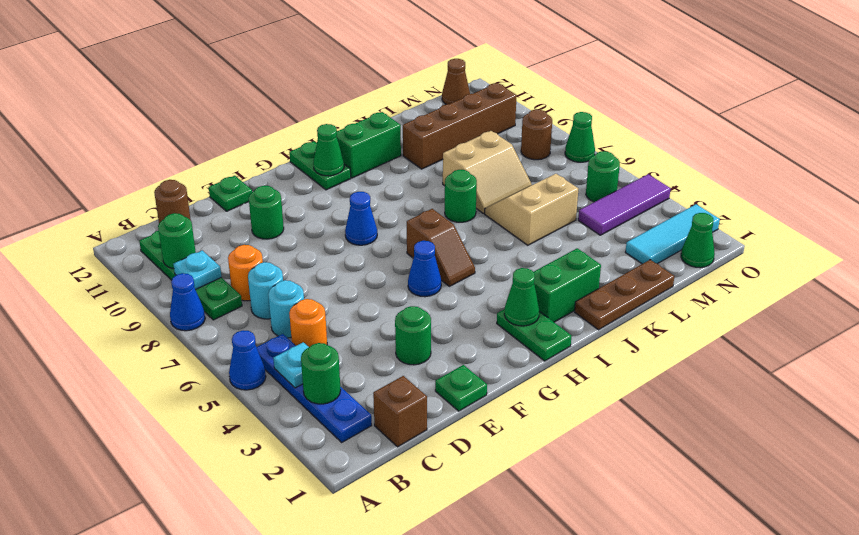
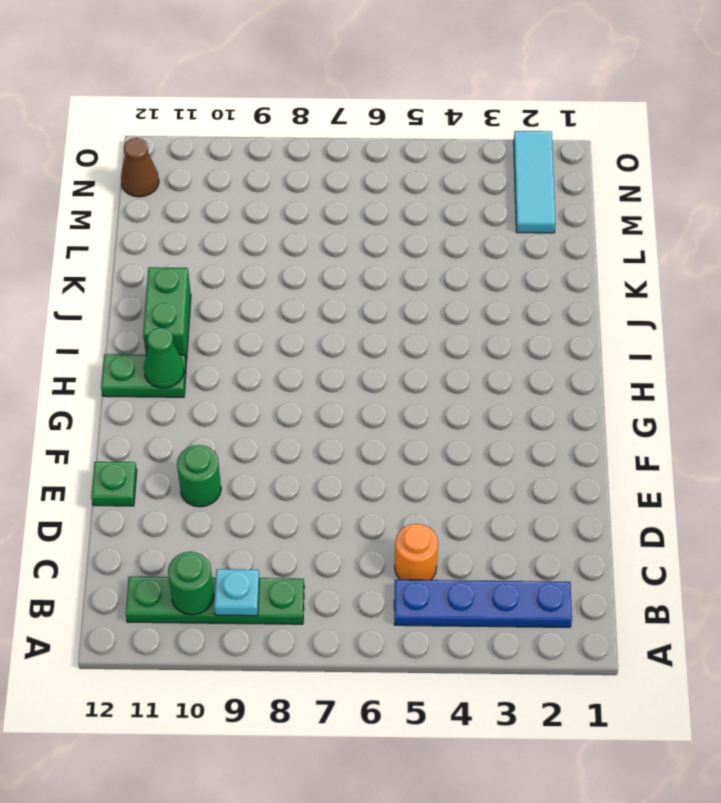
none -> blue 1x1 cone [229,330,266,390]
none -> blue 1x1 cone [170,273,205,331]
none -> brown 1x1 brick [373,376,427,447]
none -> cyan 1x1 round brick [268,280,304,338]

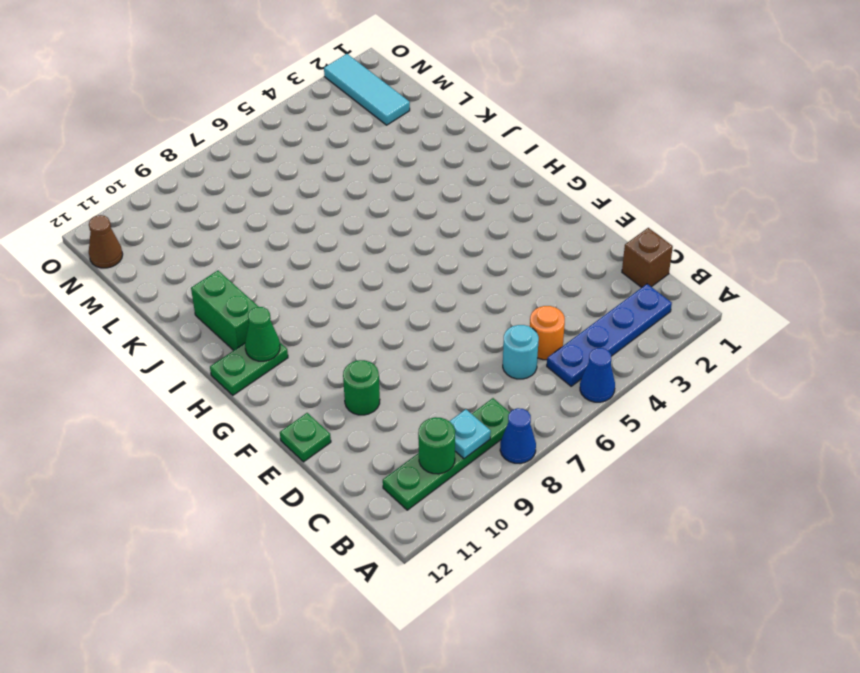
none -> cyan 1x1 round brick [248,262,283,319]
none -> orange 1x1 round brick [228,245,263,301]
none -> brown 1x1 round brick [154,180,191,223]
none -> green 1x1 plate [435,365,487,411]

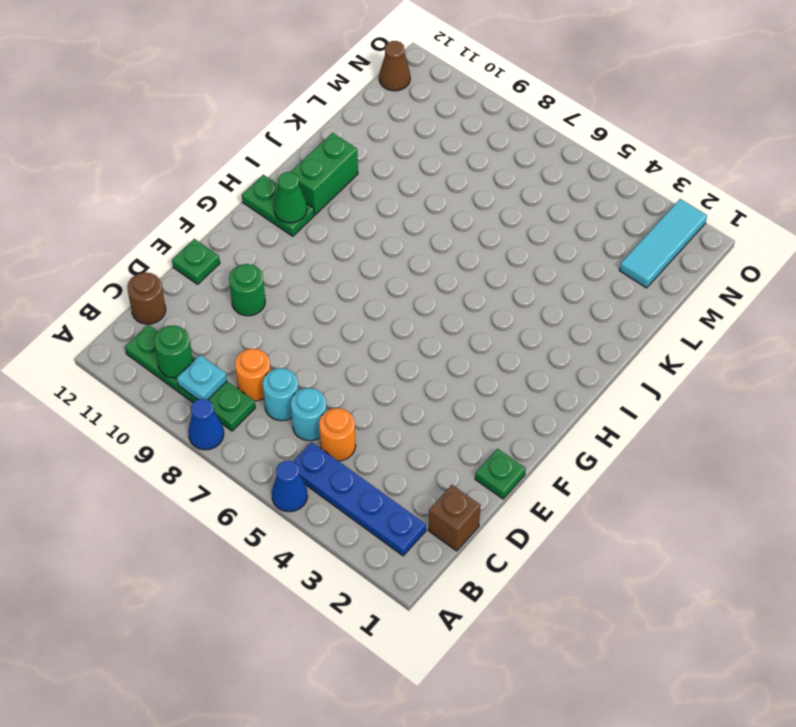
none -> green 1x1 round brick [395,306,431,365]
none -> blue 1x1 cone [408,241,441,297]
none -> blue 1x1 cone [345,192,377,245]
none -> green 1x2 plate [497,309,571,361]

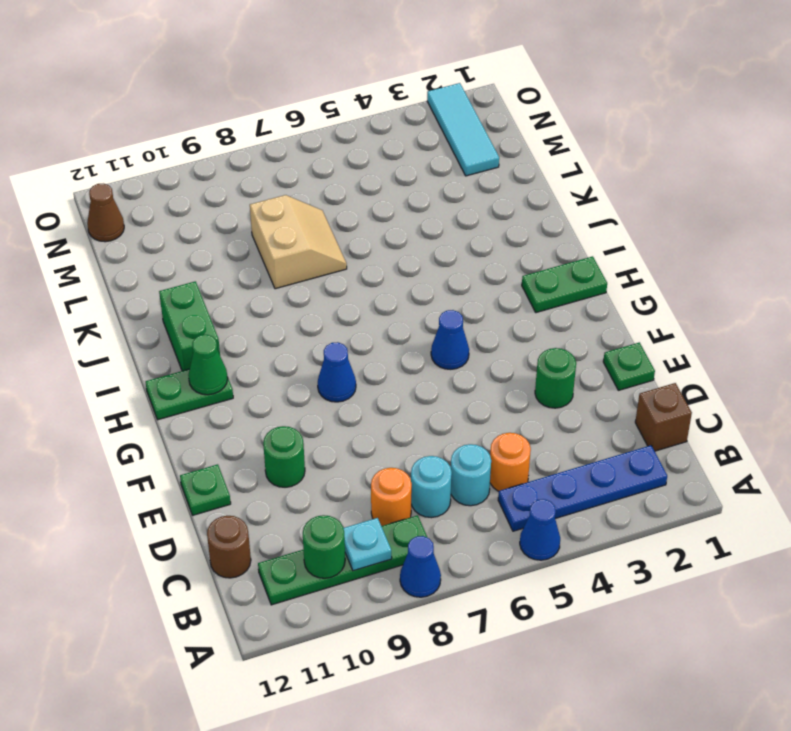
none -> brown 1x2 slope [407,209,475,286]
none -> green 1x2 brick [534,248,601,322]
none -> brown 1x3 plate [575,260,674,330]
none -> green 1x1 round brick [445,170,477,222]

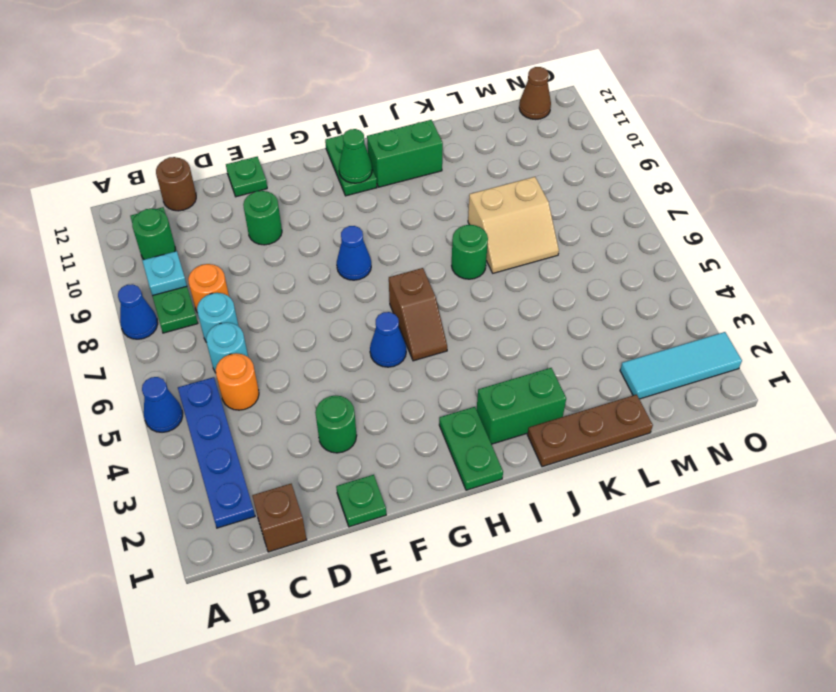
none -> tan 2x2 slope [485,174,578,245]
none -> brown 1x4 brick [403,83,517,169]
none -> purple 1x3 tile [578,174,671,235]
none -> green 1x1 cone [681,213,715,268]

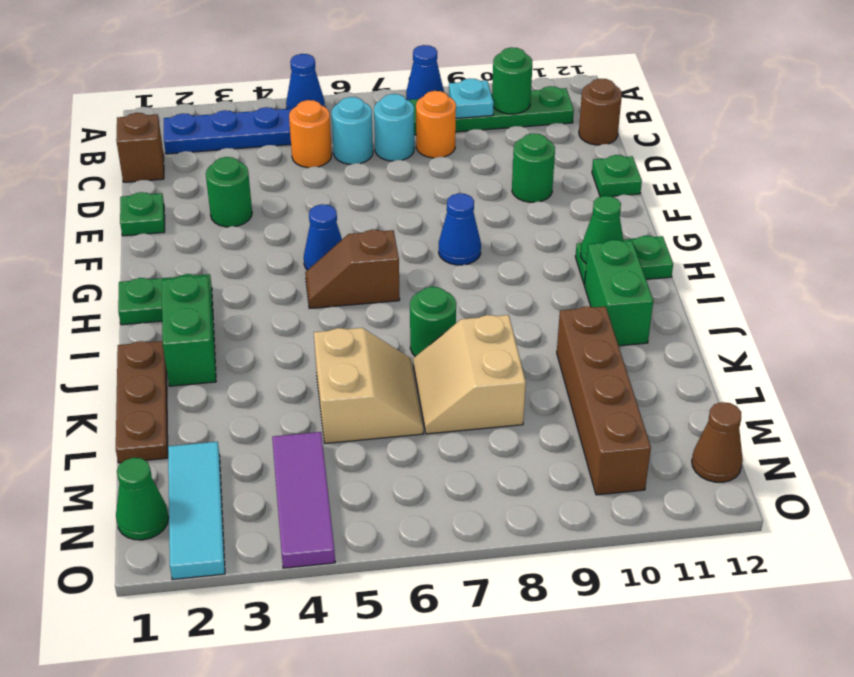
none -> green 1x1 round brick [586,151,620,202]
none -> brown 1x1 round brick [521,109,552,160]
none -> green 1x1 cone [565,112,595,162]
none -> green 1x1 round brick [301,343,341,404]

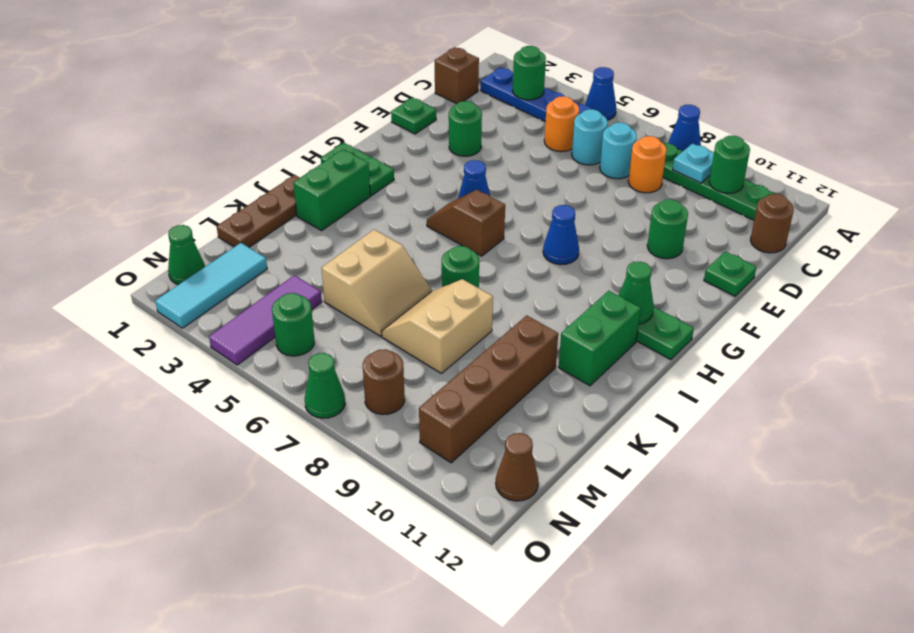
none -> cyan 1x1 plate [273,342,309,388]
none -> green 1x1 cone [504,268,539,326]

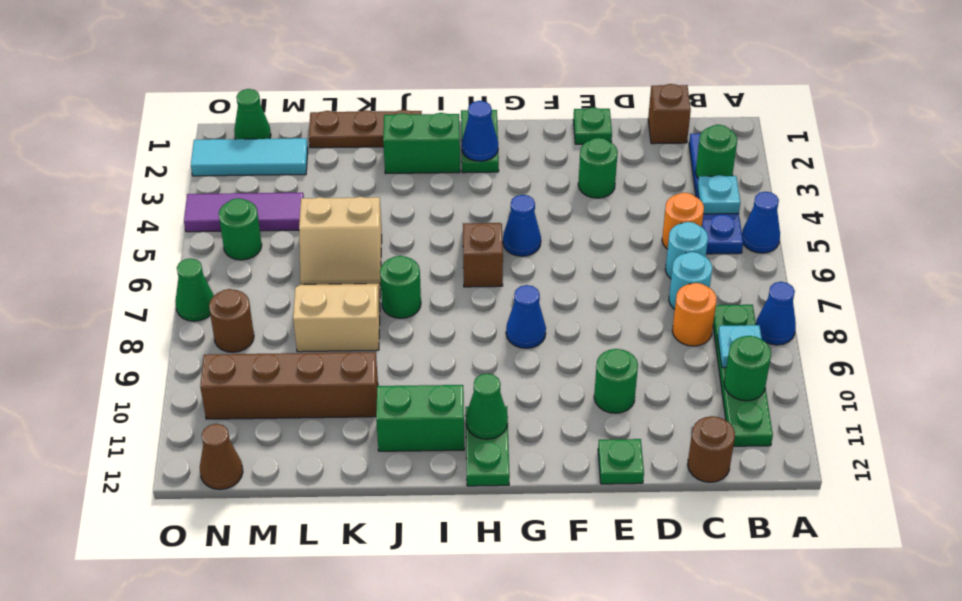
blue 1x1 cone [462,101,498,161] -> green 1x1 cone [504,268,539,326]

